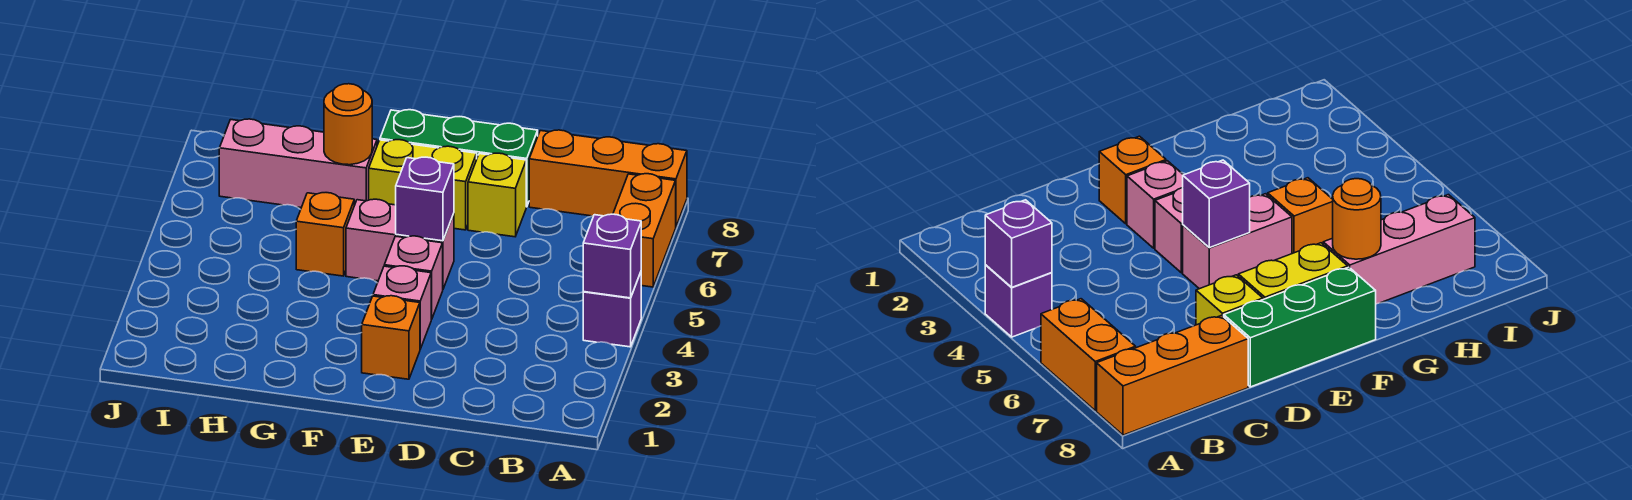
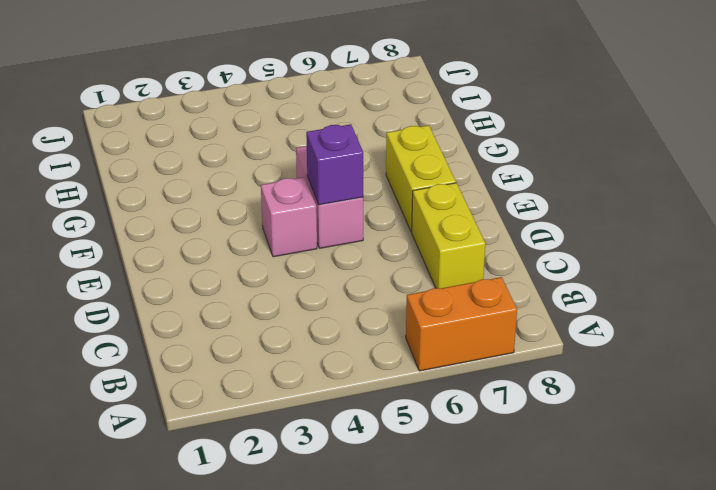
yellow 1x2 brick [412,183,485,288] -> yellow 1x1 brick [468,153,526,237]
none -> purple 1x1 brick [583,272,641,347]
none -> orange 1x3 brick [529,130,687,226]
none -> green 1x3 brick [380,110,538,207]

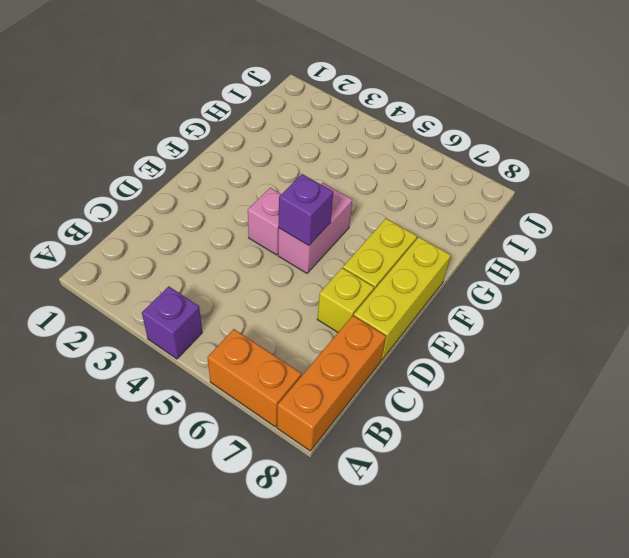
yellow 1x3 brick [354,237,451,360] -> green 1x3 brick [380,110,538,207]
none -> orange 1x1 brick [362,296,420,379]
none -> pink 1x1 brick [373,266,431,349]
none -> orange 1x1 brick [296,193,354,276]

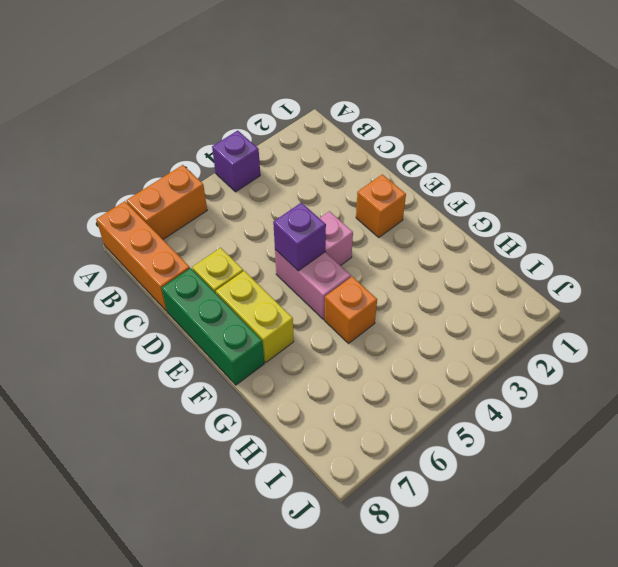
none -> pink 1x1 brick [373,266,431,349]
none -> pink 1x3 brick [219,119,377,208]
none -> purple 1x1 brick [583,214,641,298]

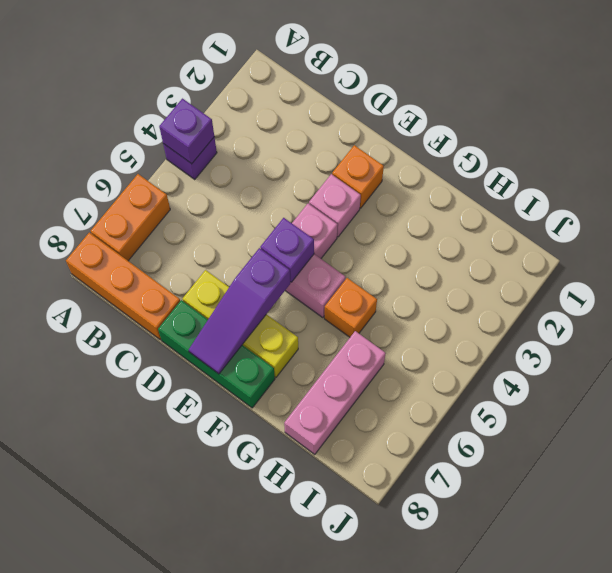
purple 1x3 slope [189,248,290,374] -> none
pink 1x3 brick [284,331,386,454] -> pink 1x3 brick turned to [219,119,377,208]
none -> orange 1x1 round brick [324,84,372,165]

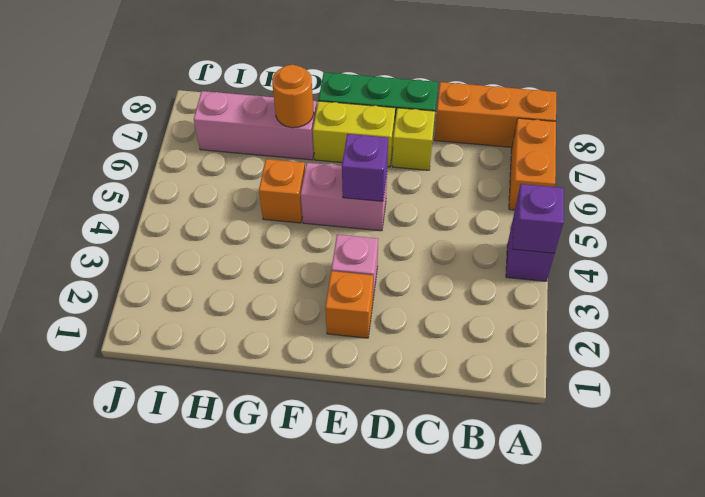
none -> pink 1x1 brick [384,236,443,319]

